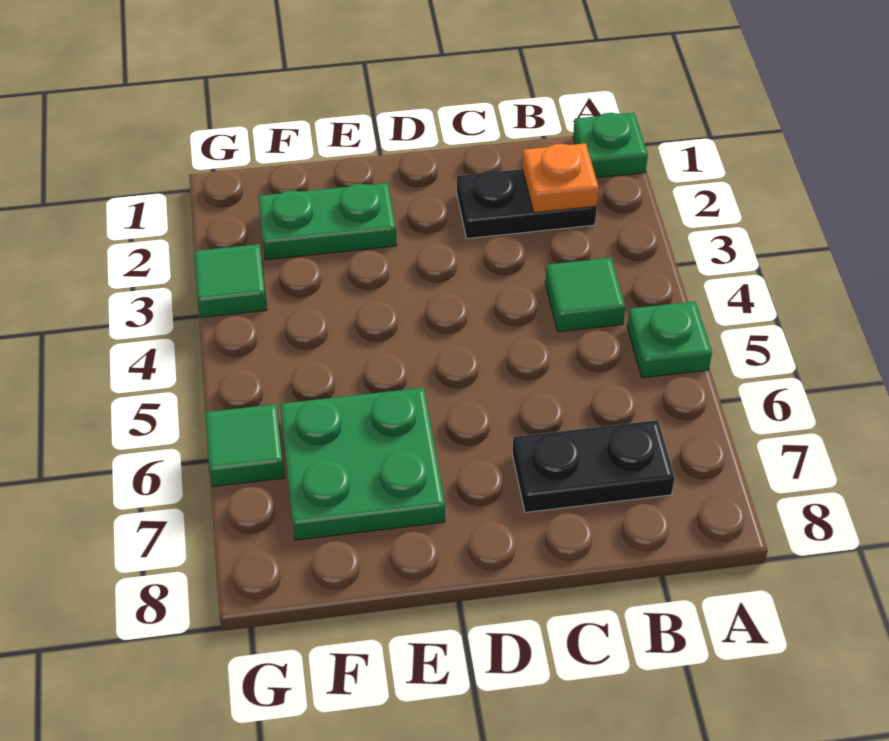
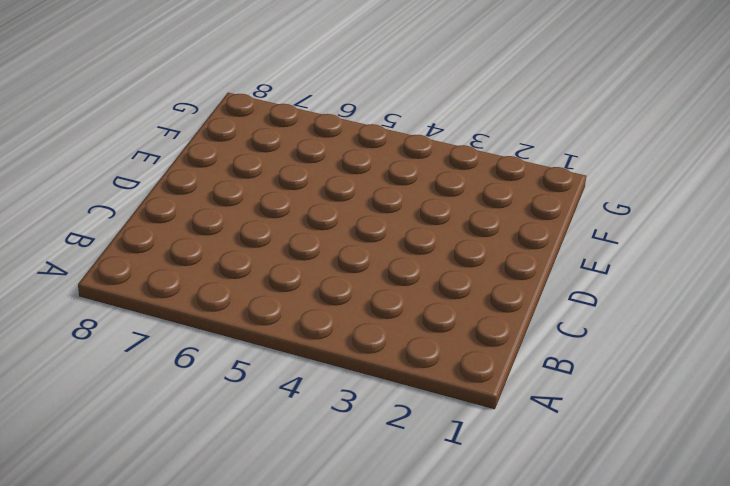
none -> green 1x1 plate [573,113,648,178]
none -> green 1x1 plate [627,301,712,378]

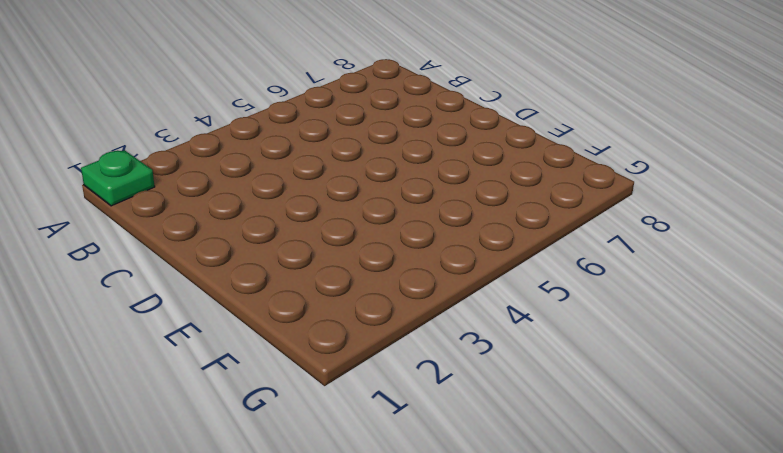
none -> green 1x1 plate [627,301,712,378]
none -> black 1x2 plate [457,169,597,239]

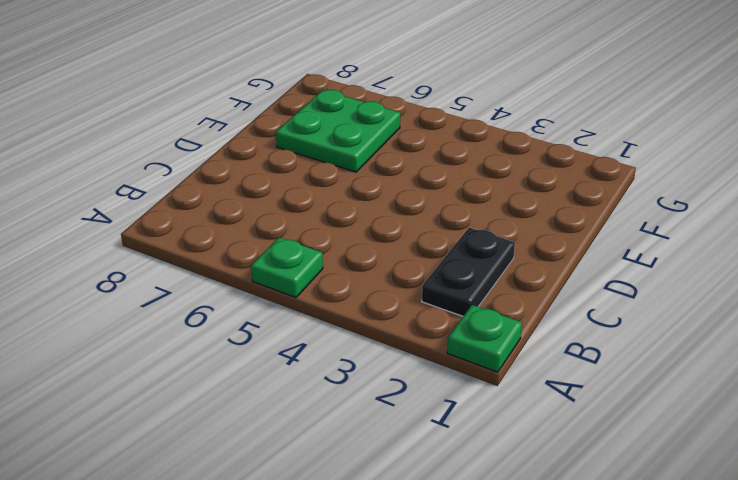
none -> green 1x1 tile [545,258,625,332]
none -> black 1x2 plate [512,420,674,512]

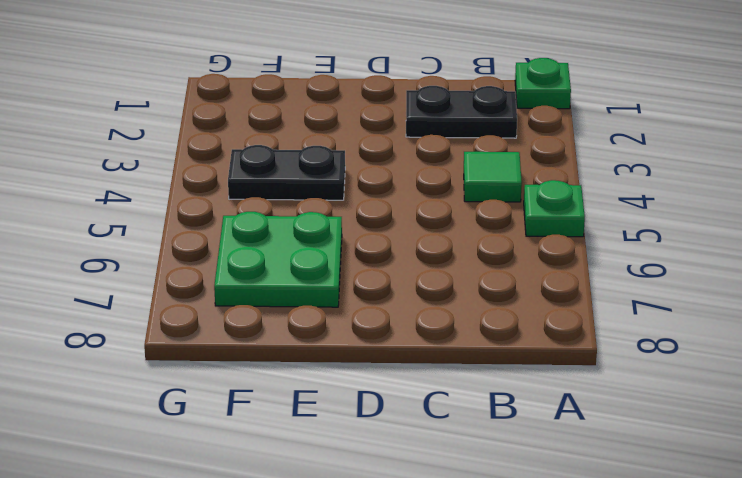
black 1x2 plate [228,145,345,200] -> black 1x2 plate moved to [512,420,674,512]
none -> green 1x2 plate [258,183,397,260]
none -> green 1x1 tile [194,244,267,317]

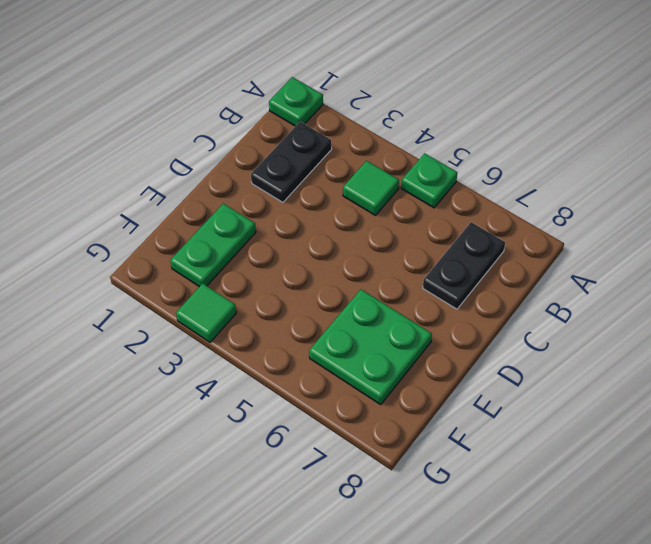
none -> green 1x1 tile [205,404,284,486]
none -> orange 1x1 plate [522,143,599,213]

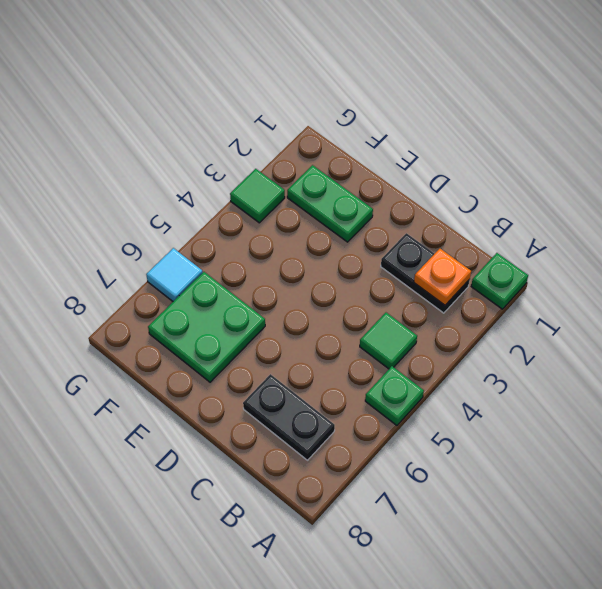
cyan 1x1 tile [146,248,203,301] -> green 1x1 tile [205,404,284,486]

